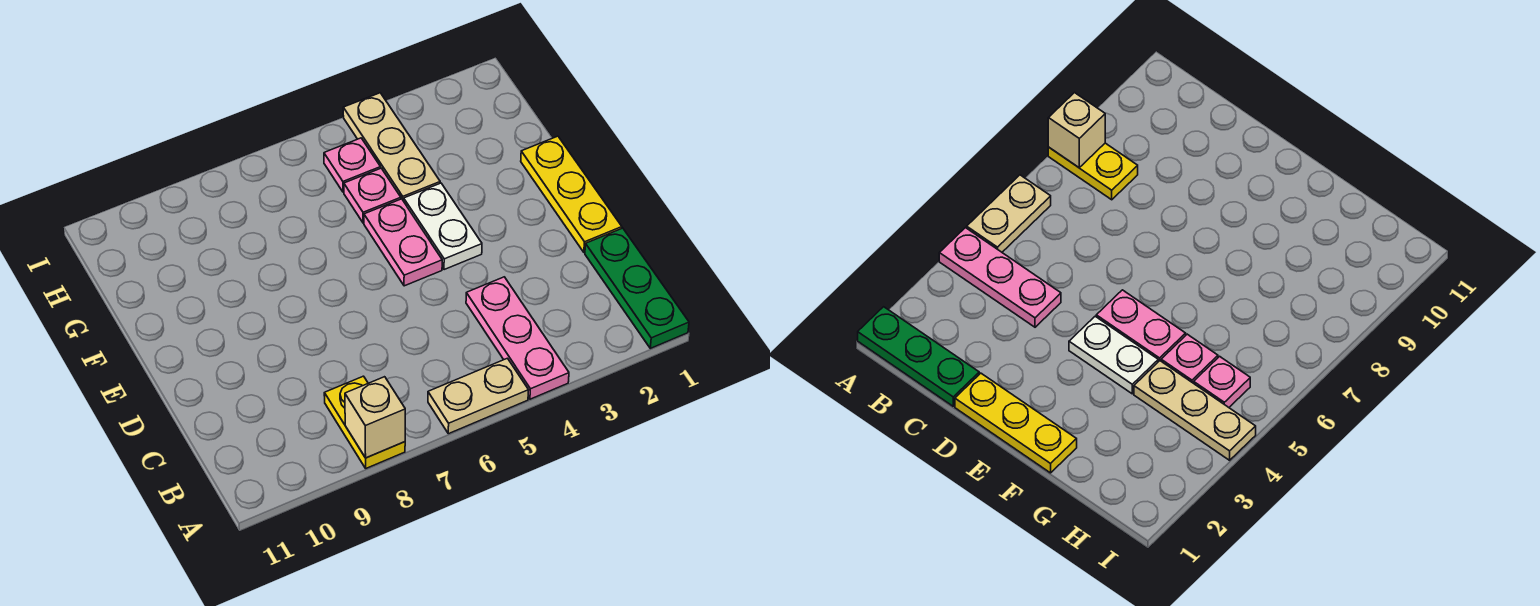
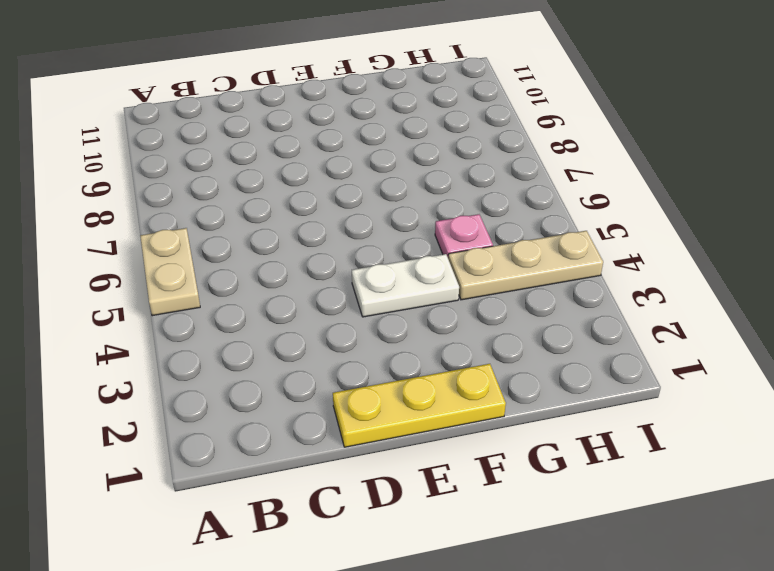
none -> green 1x3 plate [585,228,689,348]
none -> pink 1x3 plate [466,277,569,399]

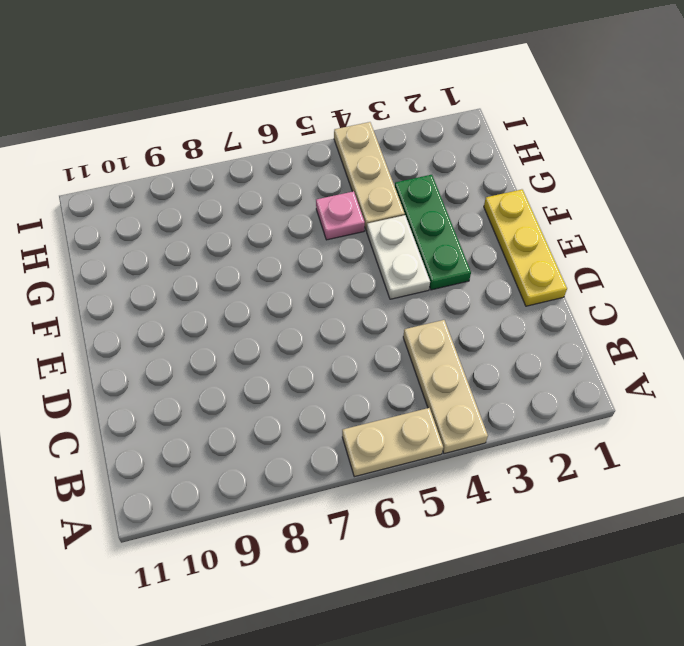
tan 1x3 plate [403,320,488,454] -> pink 1x3 plate [466,277,569,399]
green 1x3 plate [395,175,471,290] -> green 1x3 plate moved to [585,228,689,348]
none -> yellow 1x2 plate [324,376,405,468]
none -> pink 1x2 plate [364,199,442,286]

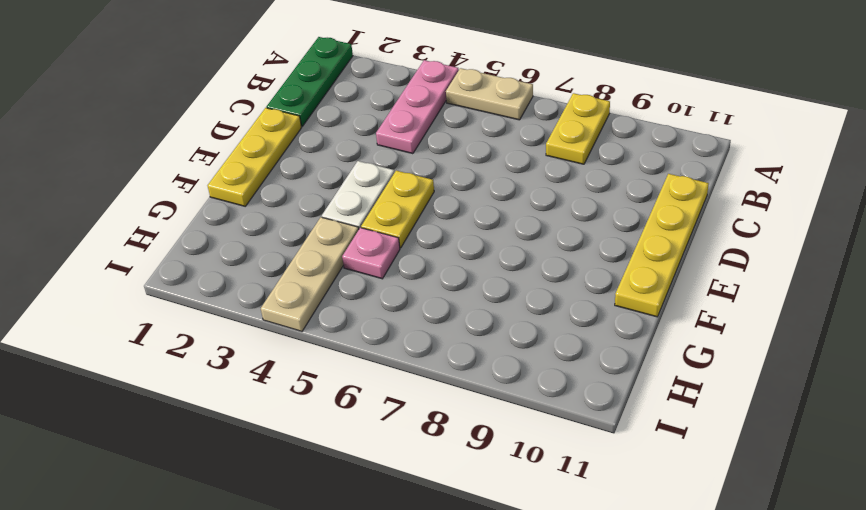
yellow 1x4 plate [615,174,709,317] -> none
yellow 1x2 plate [361,171,434,248] -> pink 1x2 plate [364,199,442,286]
none -> pink 1x1 plate [324,138,381,192]
none -> tan 1x1 brick [345,377,405,458]

